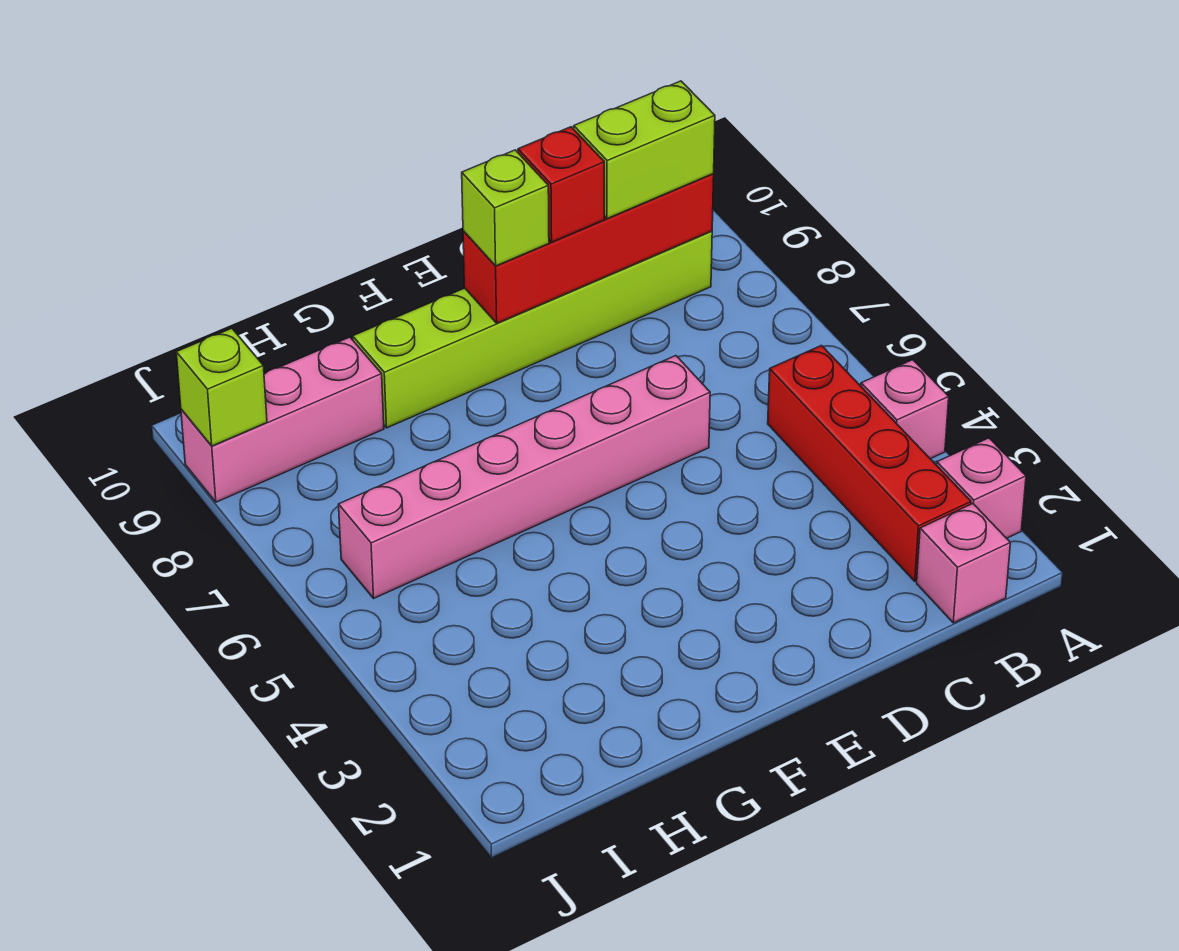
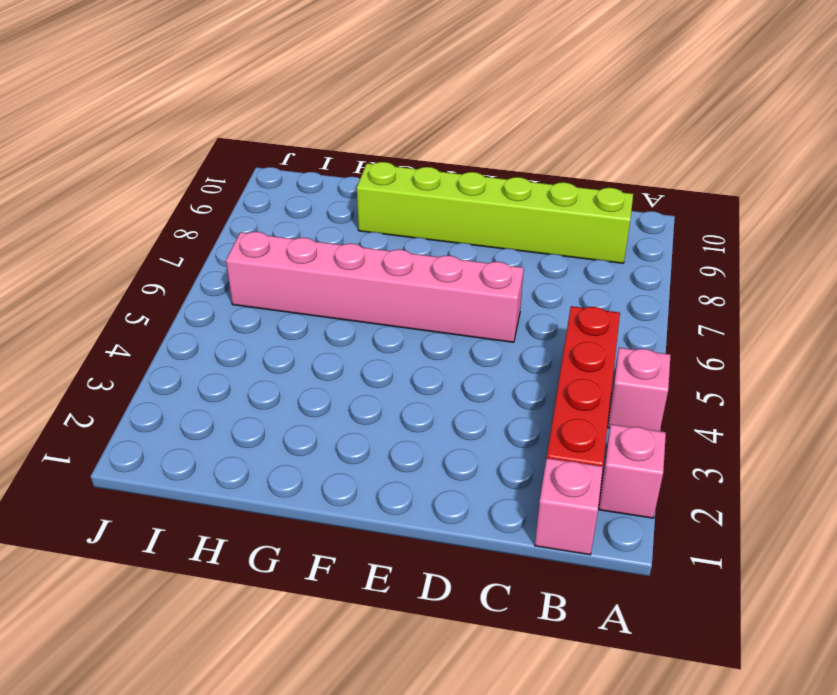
none -> pink 1x3 brick [181,337,384,502]
none -> red 1x4 brick [463,174,714,323]
none -> lime 1x1 brick [176,328,267,446]

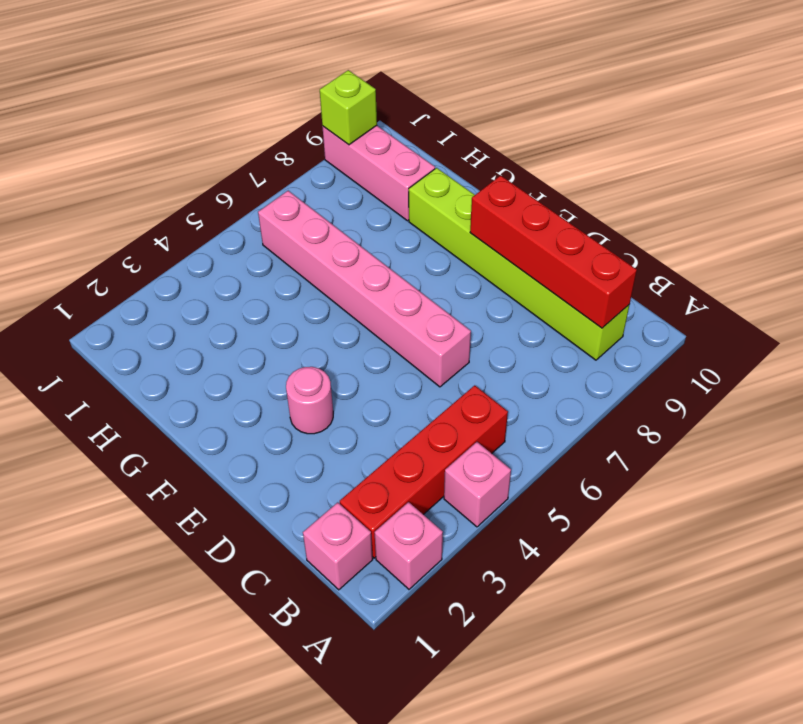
pink 1x1 round brick [286,367,333,434] -> none
none -> lime 1x2 brick [574,81,715,219]
none -> red 1x1 brick [518,127,604,242]
none -> lime 1x1 brick [462,150,549,266]

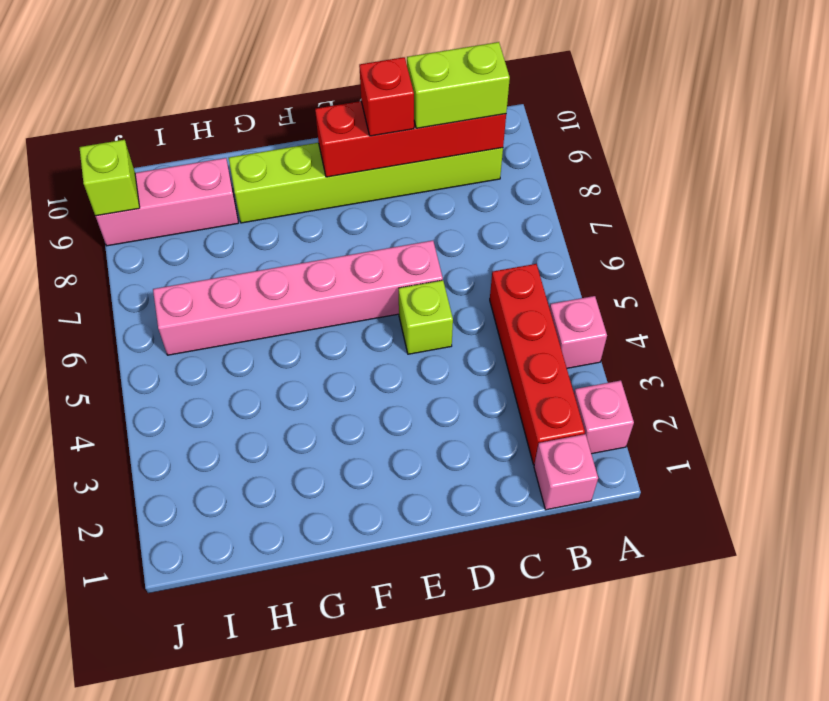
lime 1x1 brick [399,280,453,354] -> lime 1x1 brick moved to [462,150,549,266]

